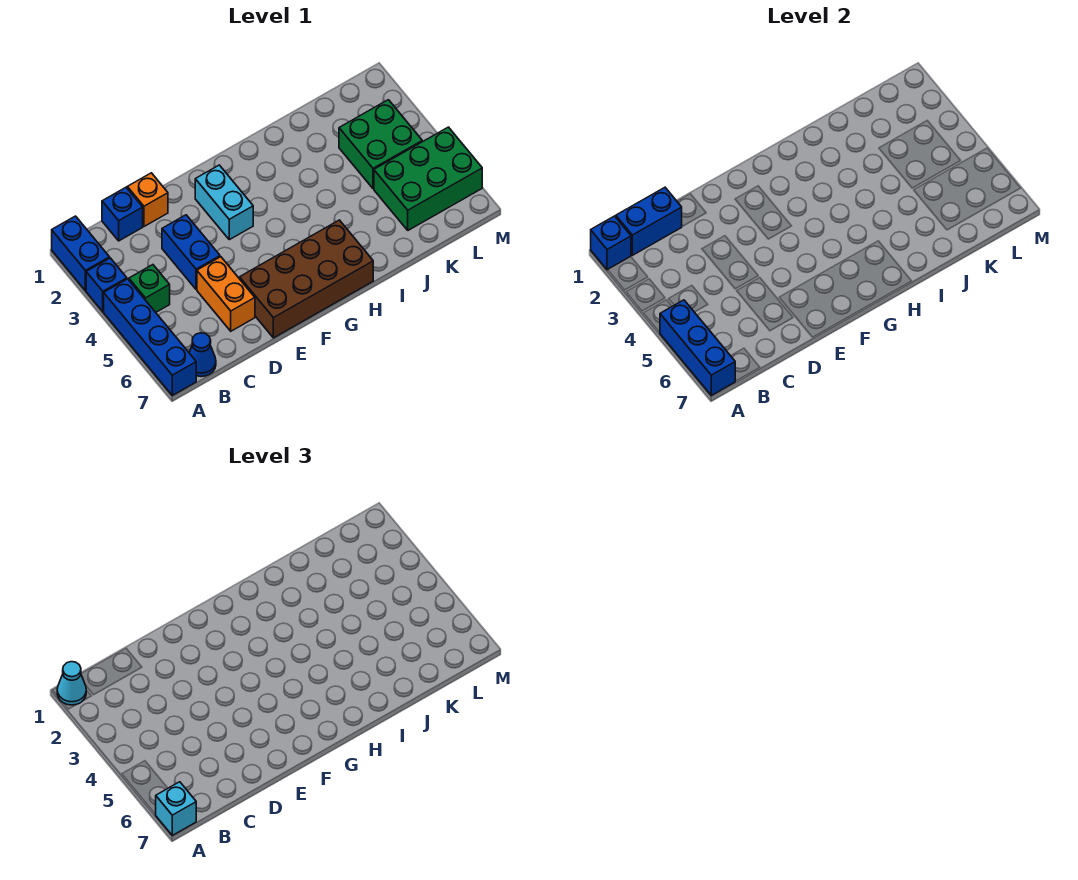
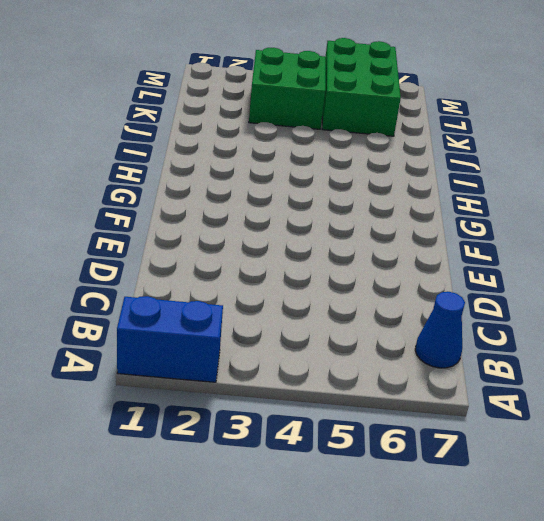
none -> blue 1x1 brick [86,258,127,312]
none -> blue 1x4 brick [104,279,196,395]
none -> green 1x1 brick [129,265,170,312]

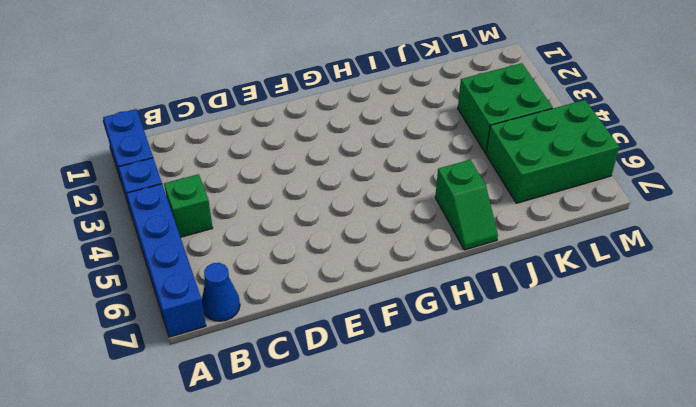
green 1x2 slope [435,160,498,250] -> none
none -> blue 1x1 brick [102,188,143,241]
none -> orange 1x1 brick [127,173,168,226]
none -> blue 1x2 brick [162,215,220,289]

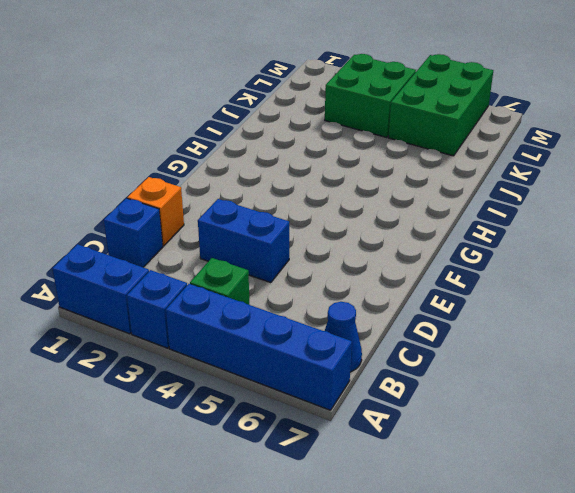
none -> orange 1x2 brick [197,257,255,331]
none -> brown 2x4 brick [240,220,373,338]
none -> cyan 1x2 brick [195,165,253,240]

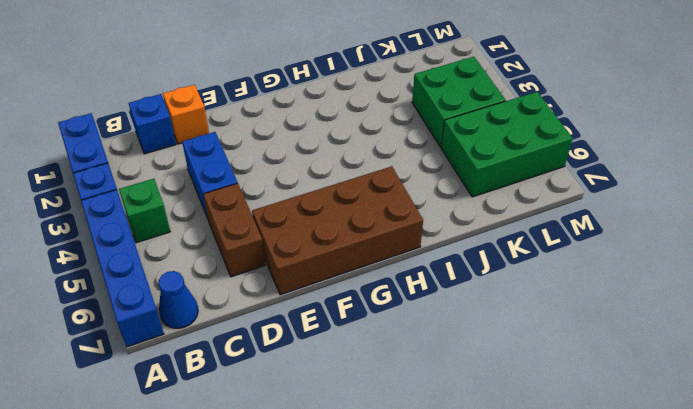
brown 1x2 brick [203,183,265,277] -> orange 1x2 brick [197,257,255,331]
none -> cyan 1x2 brick [195,165,253,240]
none -> blue 1x1 brick [591,216,631,270]
none -> blue 1x3 brick [660,300,735,395]

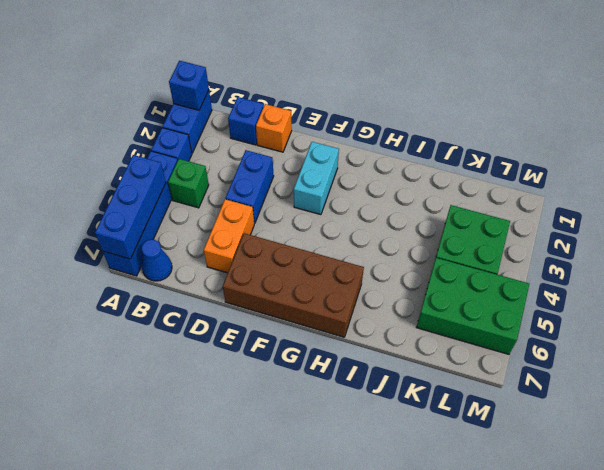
none -> blue 1x2 brick [616,188,682,255]
none -> cyan 1x1 cone [57,662,86,705]
none -> cyan 1x1 brick [155,782,196,835]

